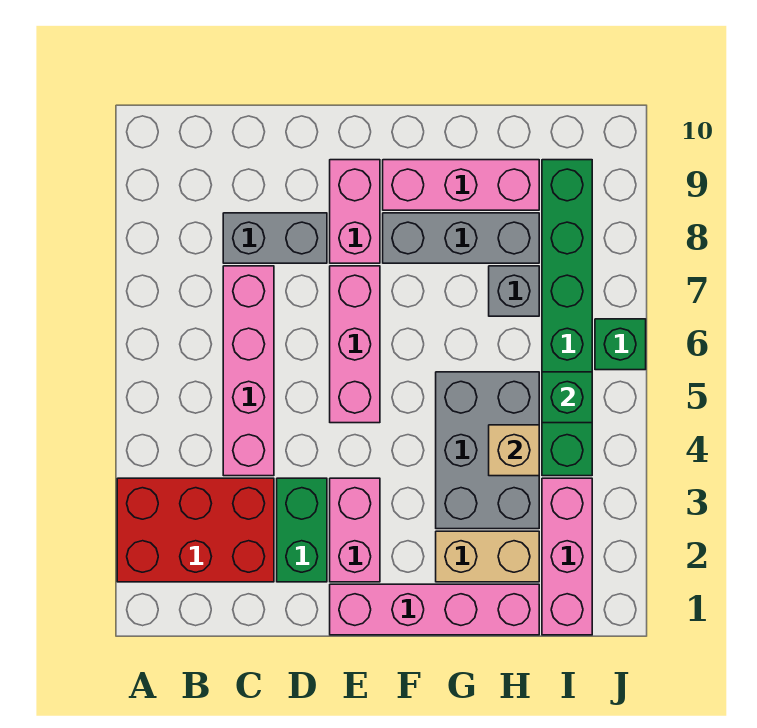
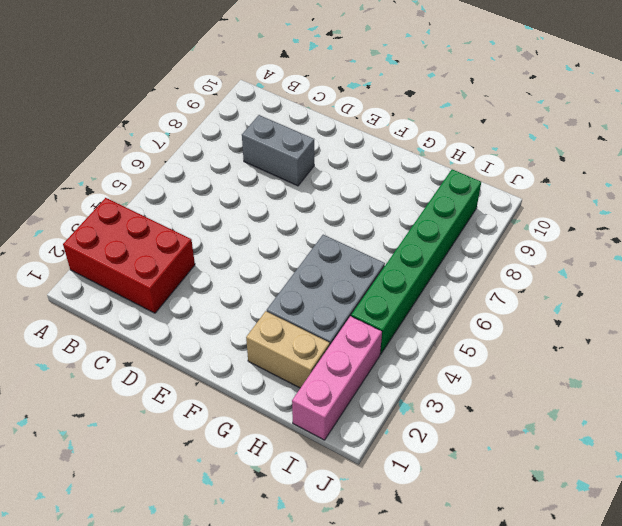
none -> pink 1x4 brick [223,266,274,476]
none -> green 1x2 brick [277,478,327,582]
none -> pink 1x4 brick [330,584,539,635]

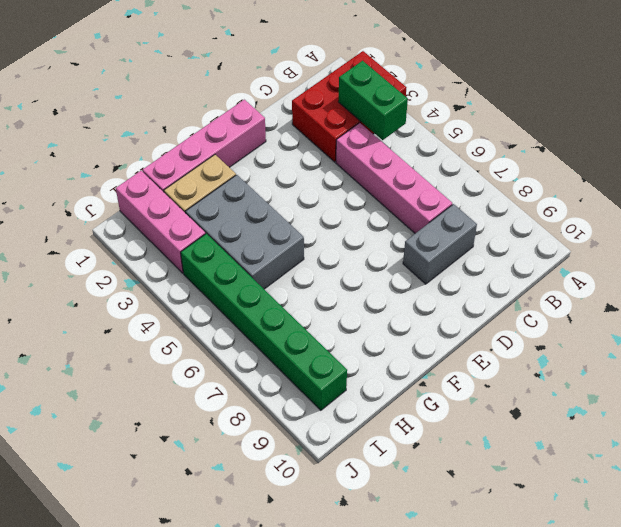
green 1x2 brick [338,61,408,140] -> green 1x2 brick moved to [277,478,327,582]
none -> pink 1x2 brick [330,478,380,582]
none -> pink 1x3 brick [330,266,380,423]
none -> pink 1x2 brick [330,160,380,263]

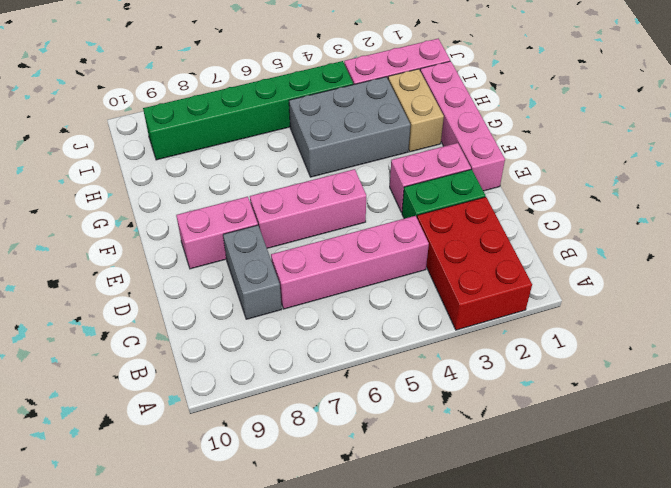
none -> grey 1x3 brick [383,213,539,263]
none -> pink 1x3 brick [383,160,539,210]
none -> grey 1x1 brick [489,266,539,316]

